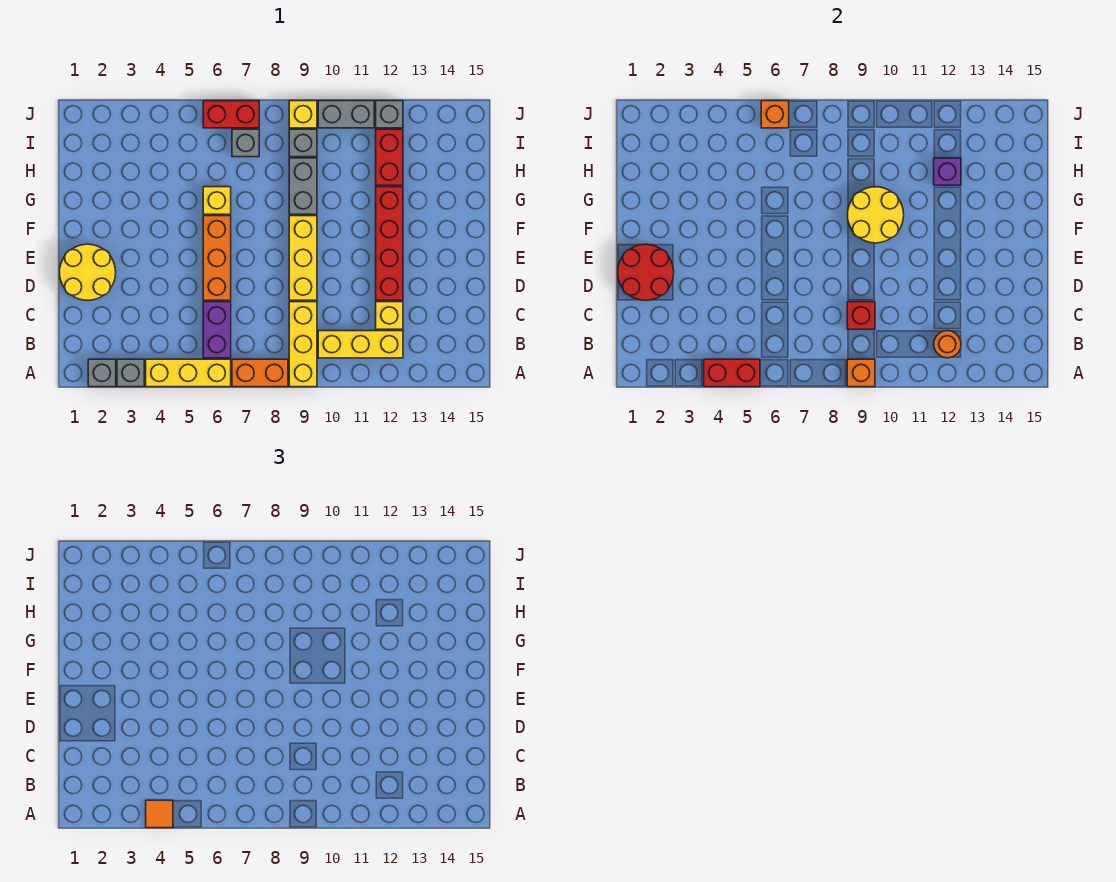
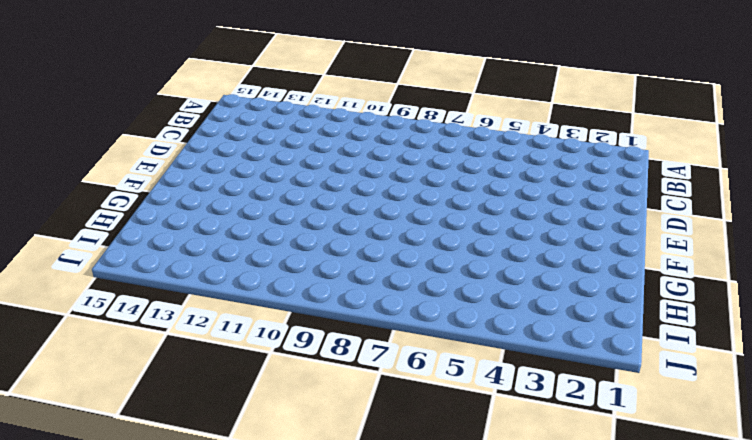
none -> grey 1x1 brick [88,359,116,387]
none -> grey 1x1 brick [117,359,144,387]
none -> yellow 1x3 brick [146,359,231,387]
none -> orange 1x2 brick [232,359,288,387]

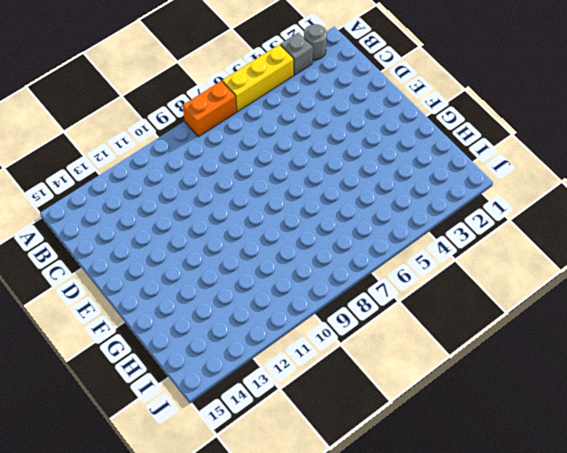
grey 1x1 round brick [304,24,327,60] -> grey 1x1 brick [88,359,116,387]
none -> yellow 1x3 brick [289,302,317,387]
none -> purple 1x2 brick [203,302,231,358]
none -> yellow 1x3 brick [318,331,403,358]
none -> yellow 1x1 brick [376,302,403,329]

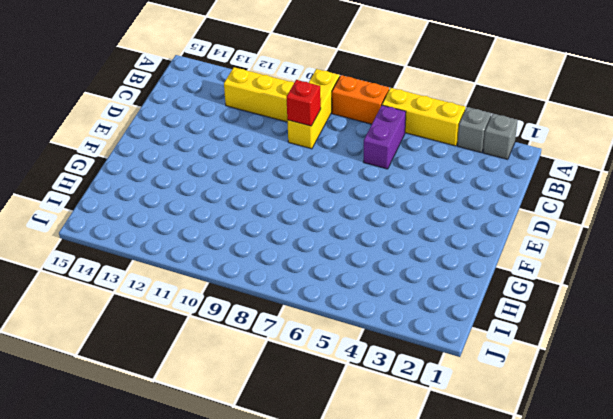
none -> yellow 1x1 brick [376,302,403,329]
none -> yellow 2x2 round brick [60,244,116,300]
none -> orange 1x3 brick [203,216,231,300]
none -> yellow 1x3 brick [289,216,317,300]

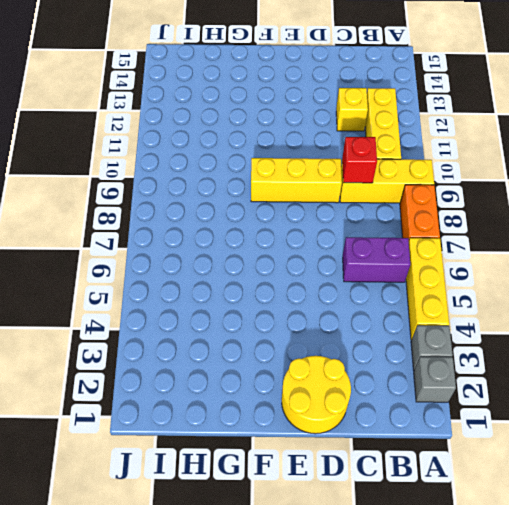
none -> orange 1x3 brick [203,216,231,300]
none -> red 1x4 brick [376,187,403,300]
none -> yellow 1x1 brick [203,187,231,214]
none -> grey 1x2 brick [289,158,317,214]

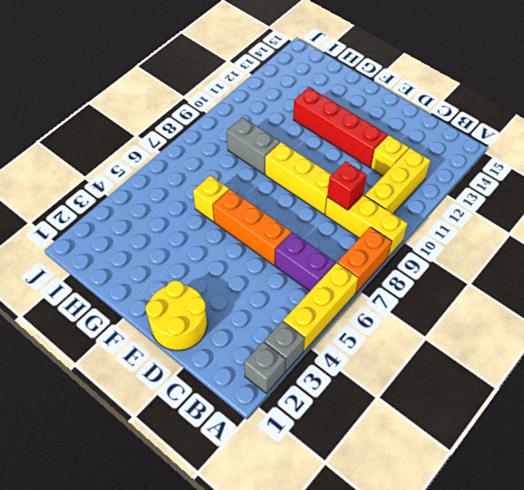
none -> red 1x2 brick [376,129,403,185]
none -> grey 1x1 brick [232,129,259,157]
none -> grey 1x1 brick [289,129,317,157]
none -> red 1x2 brick [203,101,259,128]

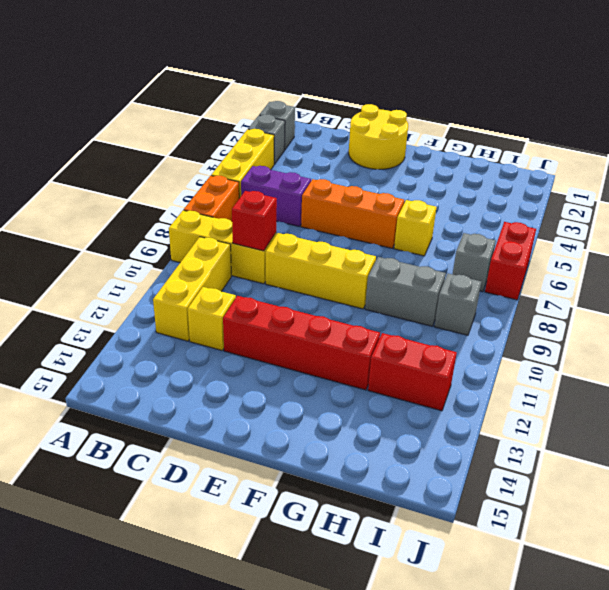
none -> yellow 1x1 brick [289,101,317,128]
none -> grey 1x2 brick [318,101,374,128]
none -> grey 1x1 brick [376,101,403,128]
none -> red 1x2 brick [704,359,760,387]

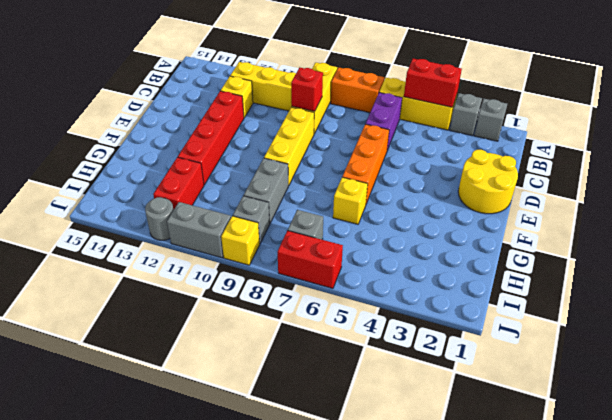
grey 1x1 round brick [145,197,174,240] -> grey 1x1 brick [376,101,403,128]
none -> orange 1x1 brick [847,359,875,387]
none -> orange 1x1 round brick [934,331,961,358]
none -> red 2x2 round brick [618,244,674,300]
none -> yellow 2x2 round brick [848,187,904,243]

